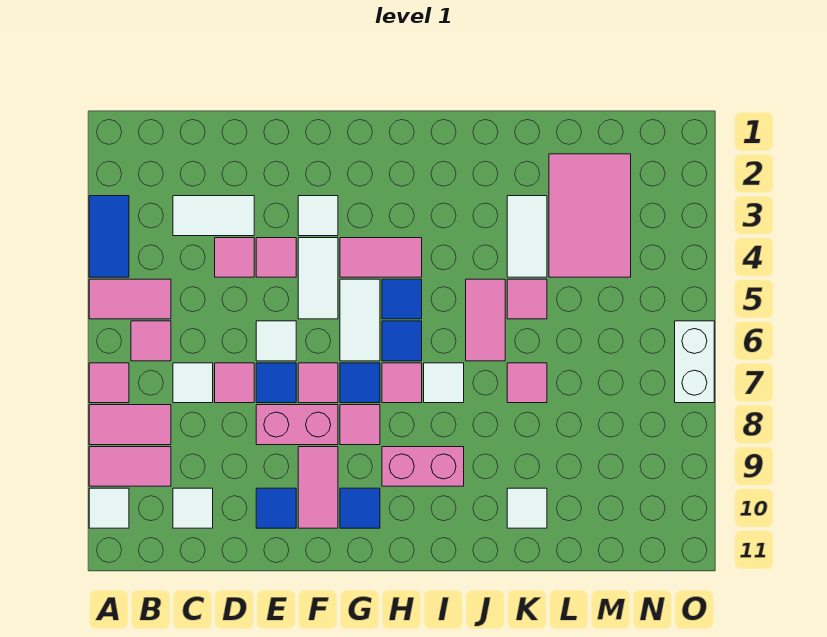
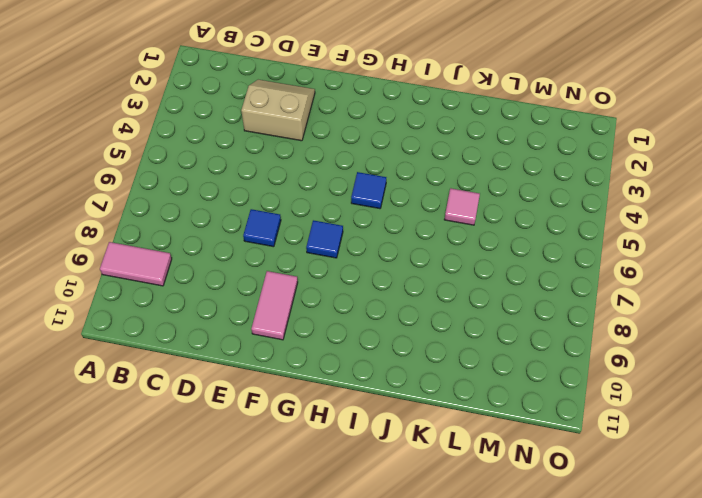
tan 2x2 slope [241,80,315,141] -> white 1x2 tile [173,196,254,236]
none -> blue 1x2 tile [89,196,129,277]
none -> pink 1x2 tile [89,279,171,319]
none -> pink 1x1 tile [89,363,129,403]
none -> pink 1x2 tile [89,405,171,445]

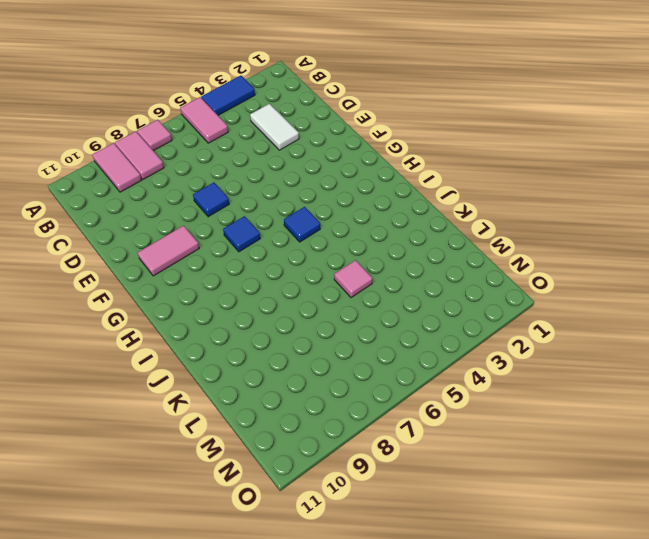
none -> white 1x1 tile [89,488,129,528]
none -> pink 1x1 tile [131,321,171,361]
none -> white 1x1 tile [173,363,213,403]
none -> white 1x1 tile [173,488,213,528]

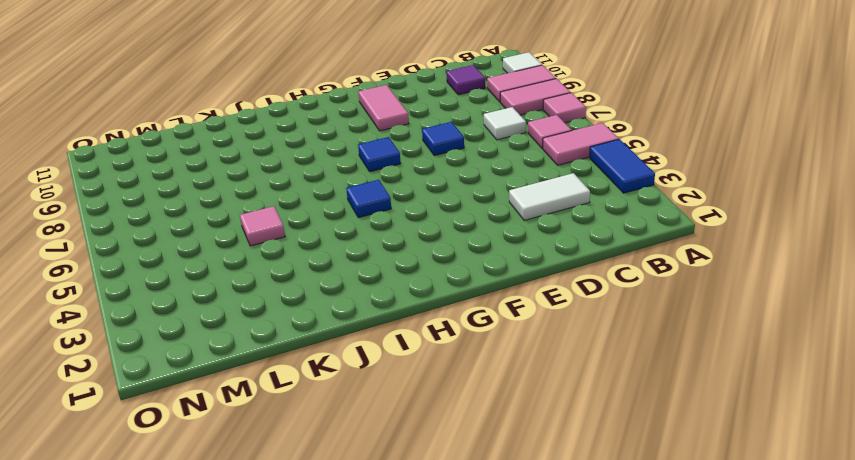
purple 1x1 tile [446,65,485,95] -> white 1x1 tile [173,488,213,528]
none -> pink 1x1 tile [215,238,254,277]
none -> pink 1x1 tile [215,363,254,403]
none -> pink 1x1 tile [256,238,296,277]
none -> white 1x1 tile [256,321,296,361]

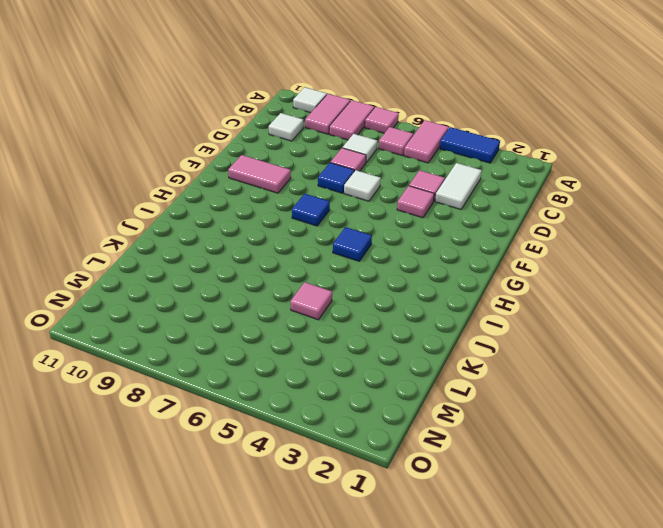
none -> pink 1x2 brick [256,405,338,445]
none -> blue 1x1 tile [256,488,296,528]
none -> white 1x1 tile [298,196,338,236]
none -> white 1x2 tile [298,238,338,319]

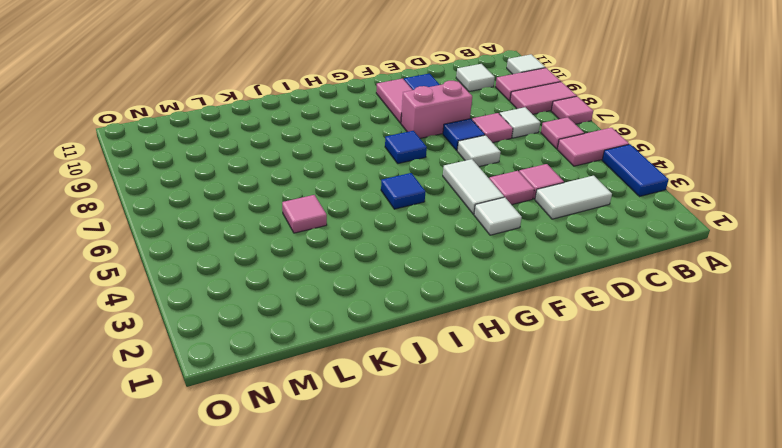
none -> pink 1x1 tile [298,363,338,403]
none -> pink 1x2 tile [340,238,422,277]
none -> white 1x2 tile [340,279,380,361]
none -> pink 1x1 tile [340,405,380,445]

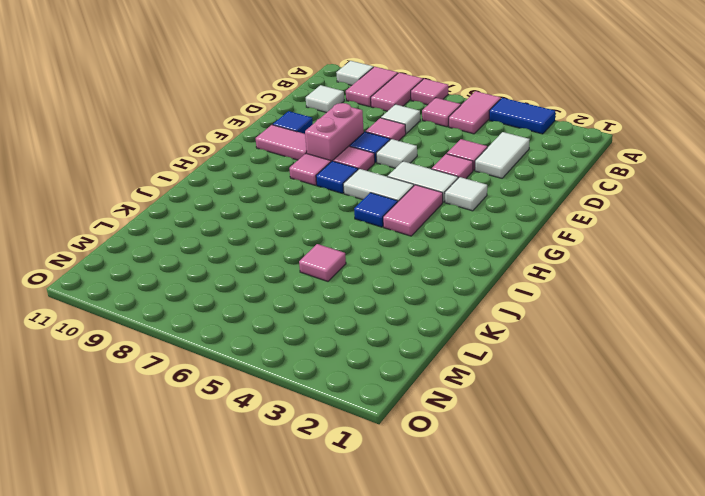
none -> blue 1x1 tile [340,488,380,528]
none -> blue 1x1 tile [382,321,422,361]
none -> pink 1x1 tile [382,363,422,403]
none -> pink 1x2 brick [382,447,464,486]

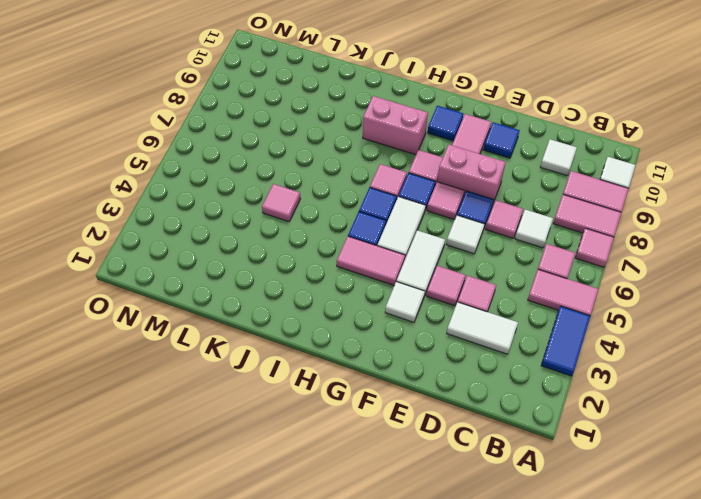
none -> white 1x1 tile [424,363,464,403]
none -> pink 1x2 tile [466,279,505,361]
none -> white 1x2 tile [507,196,547,277]
none -> pink 1x1 tile [507,363,547,403]

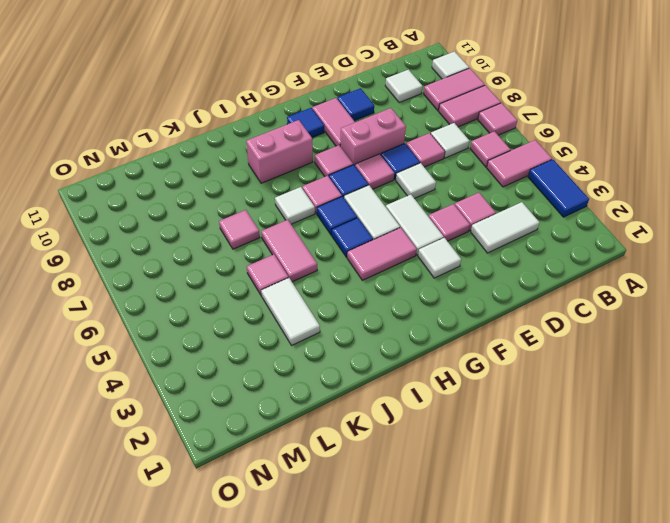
none -> white 1x1 tile [507,488,547,528]
none -> pink 2x3 tile [549,154,631,277]
none -> white 1x2 brick [675,321,714,403]

